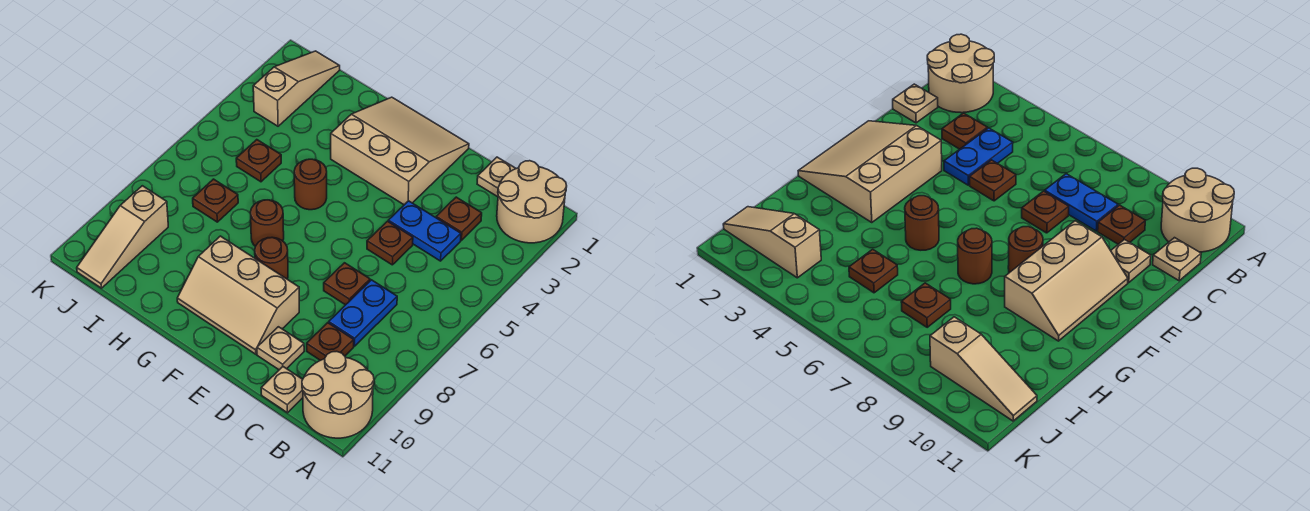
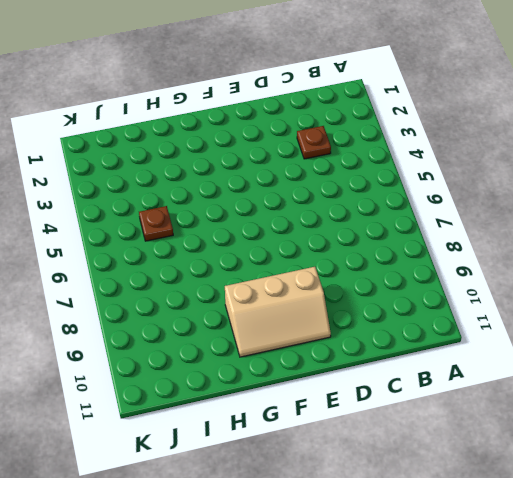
none -> tan 2x2 round brick [497,161,567,243]
none -> tan 2x2 round brick [302,351,374,438]
none -> tan 1x1 plate [477,157,516,197]

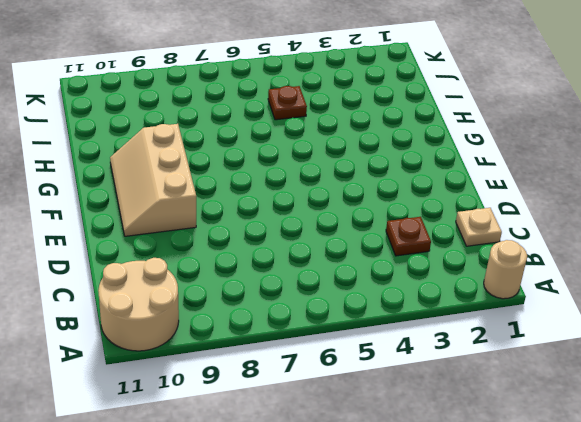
tan 1x1 round brick [484,240,527,299] -> tan 2x2 round brick [497,161,567,243]
none -> blue 1x2 plate [388,201,461,261]
none -> blue 1x2 plate [329,280,397,346]
none -> brown 1x1 plate [307,323,354,360]

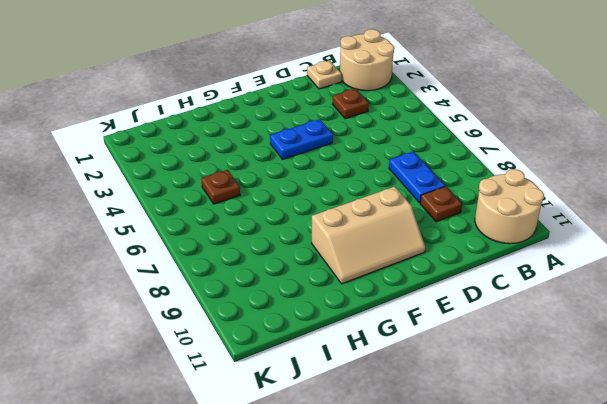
blue 1x2 plate [270,119,333,159] -> blue 1x2 plate moved to [388,201,461,261]
none -> tan 1x1 plate [261,367,303,413]
none -> brown 1x1 plate [367,221,413,265]
none -> brown 1x1 plate [324,263,370,305]

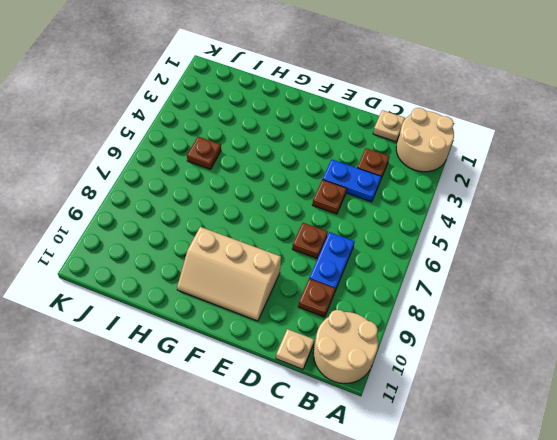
none -> tan 1x1 plate [257,327,304,370]
none -> tan 3x3 slope [331,97,469,205]
none -> brown 1x1 round brick [255,238,288,279]

